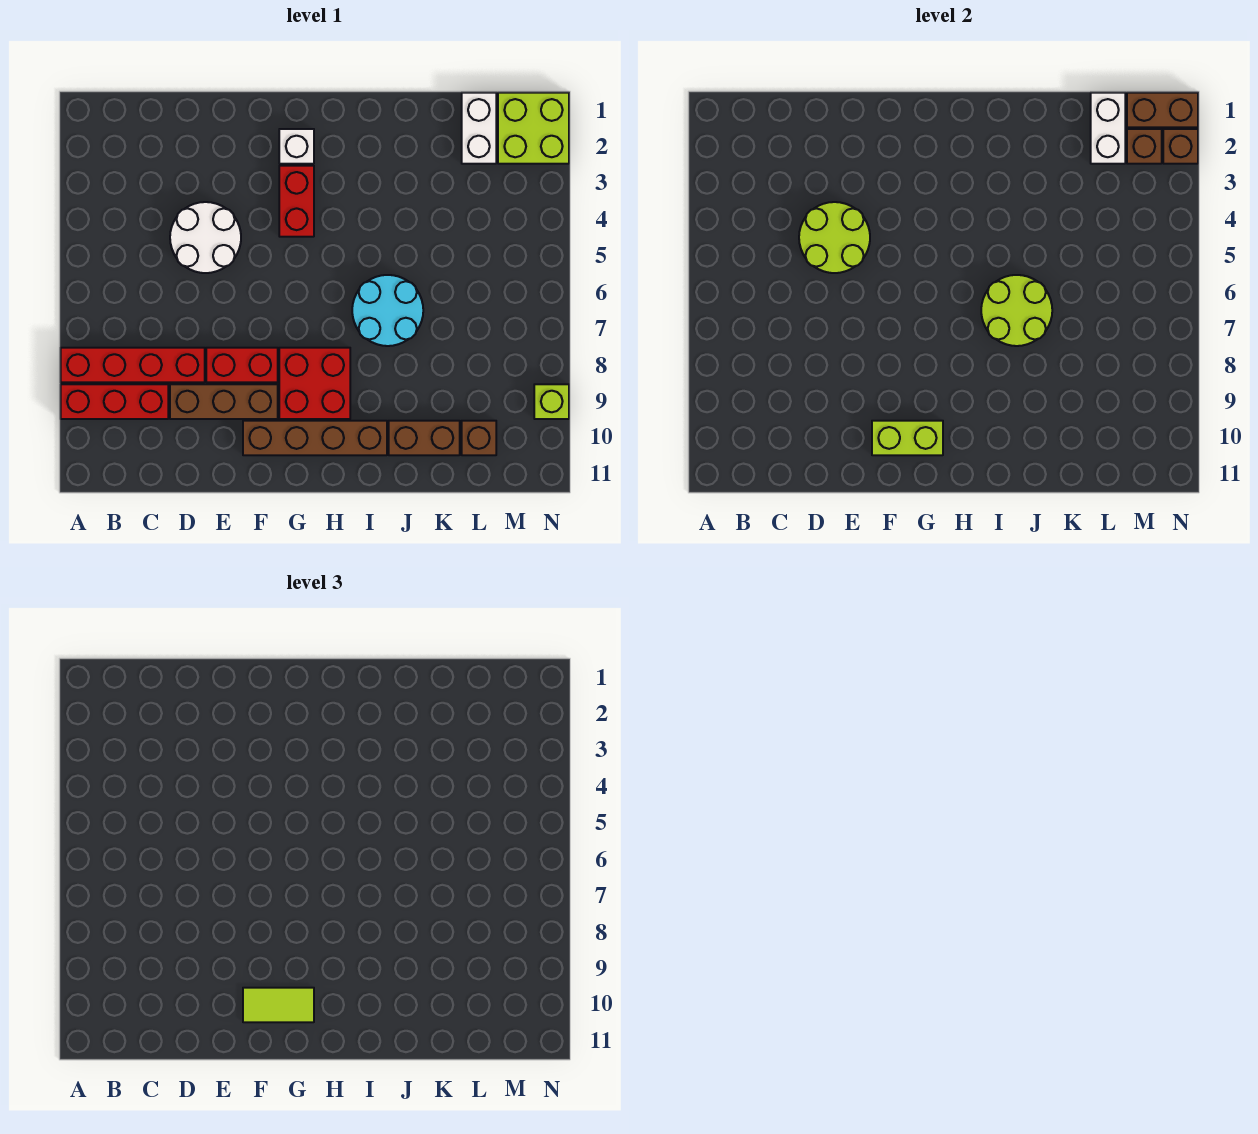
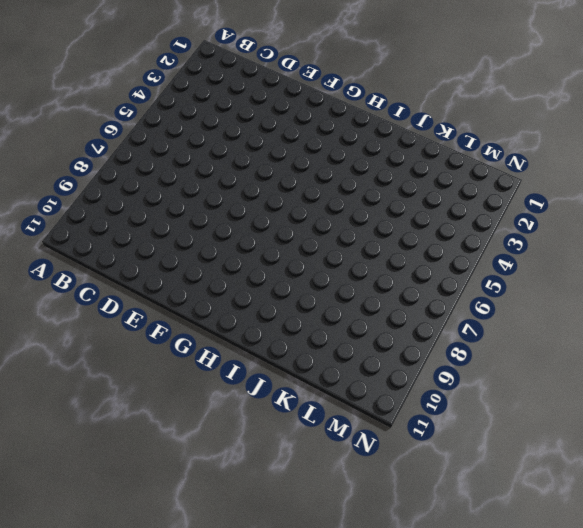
none -> red 1x4 brick [61,348,205,382]
none -> red 1x3 brick [61,384,168,419]
none -> white 2x2 round brick [170,202,241,273]

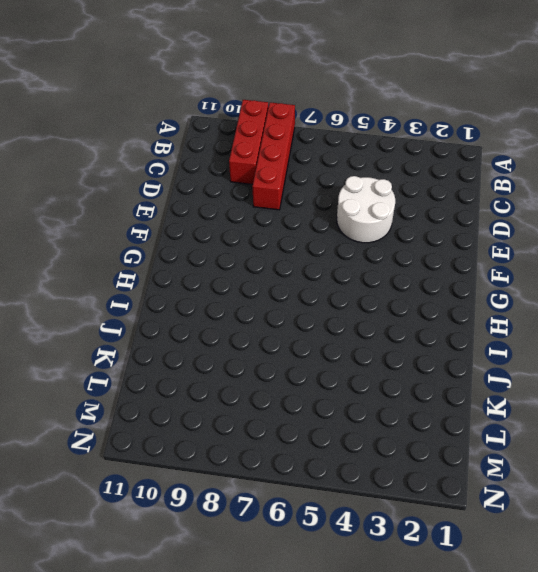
none -> brown 1x3 brick [170,384,278,419]
none -> red 1x2 brick [206,348,278,382]
none -> brown 1x4 brick [243,421,387,455]

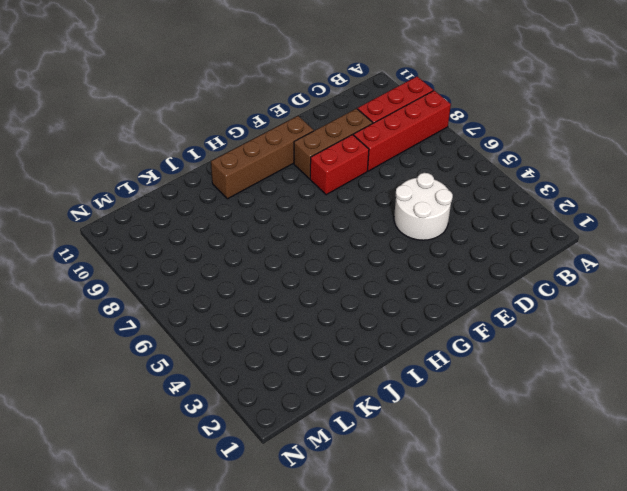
none -> white 1x1 brick [279,129,314,164]
none -> red 1x2 brick [279,166,314,237]
none -> red 2x2 brick [279,348,350,419]

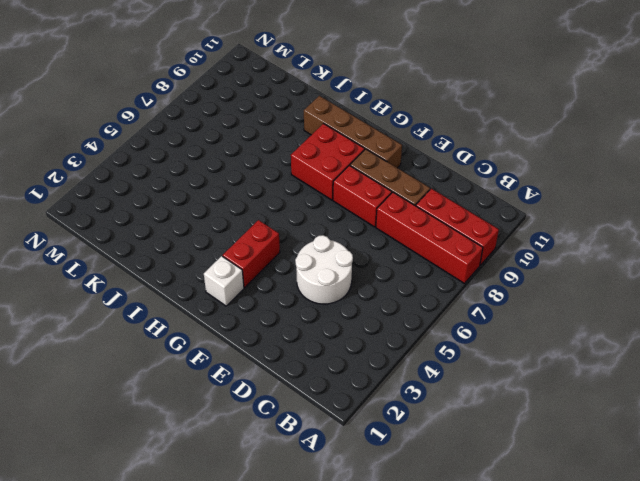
none -> cyan 2x2 round brick [352,275,423,346]
none -> brown 1x2 brick [389,421,460,455]
none -> white 1x2 brick [462,93,496,164]

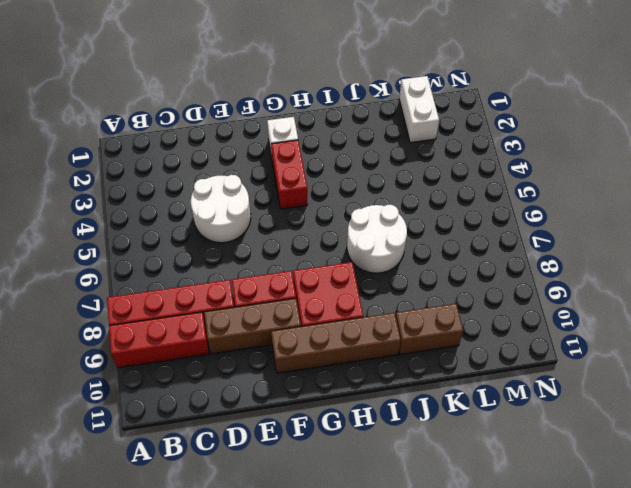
white 2x2 round brick [347,205,407,273] -> cyan 2x2 round brick [352,275,423,346]
none -> brown 1x1 brick [462,421,496,455]
none -> lime 2x2 brick [498,93,569,164]
none -> lime 1x1 brick [534,384,569,419]

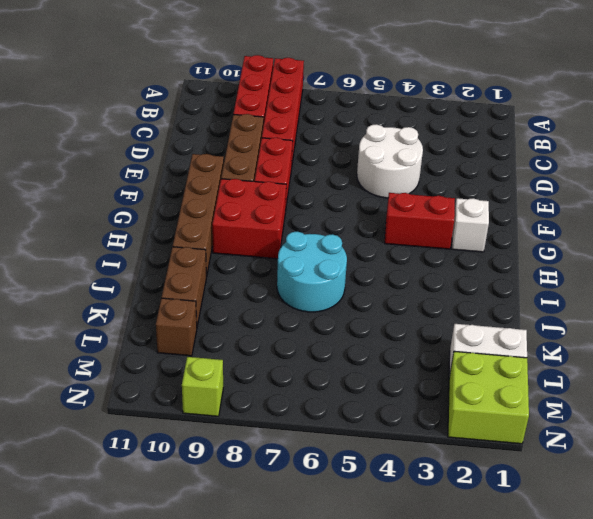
none -> lime 2x2 round brick [799,202,870,273]
none -> lime 1x2 brick [872,421,943,455]
none -> lime 2x2 round brick [981,275,1052,346]

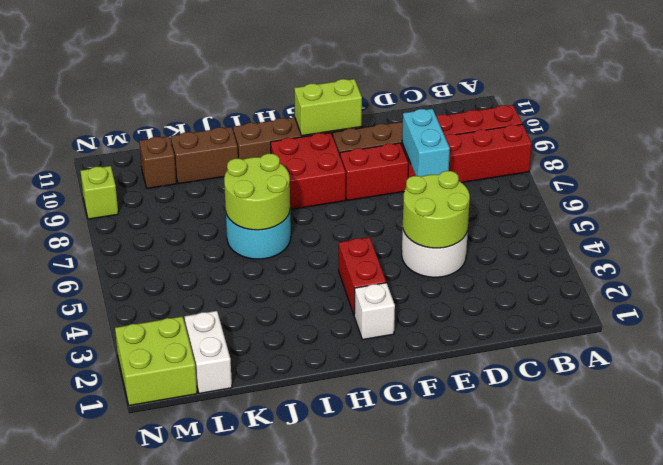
cyan 1x2 brick [402,109,450,177] -> none
none -> white 1x2 brick [1091,93,1125,164]
none -> brown 1x2 brick [1127,93,1198,127]
none -> brown 1x1 brick [1127,129,1162,164]

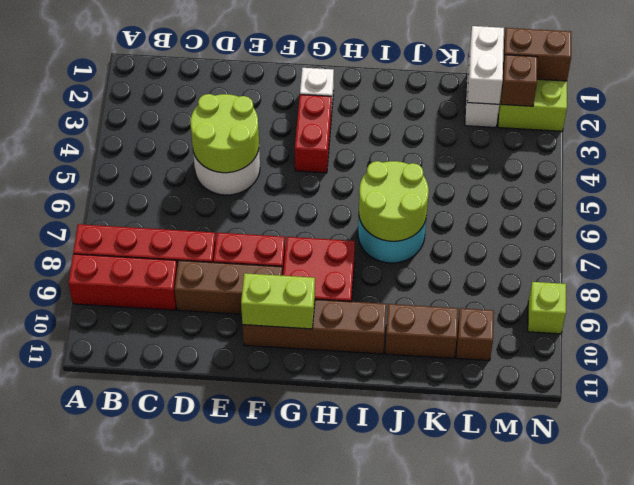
none -> brown 1x1 brick [1163,129,1198,164]
none -> lime 1x2 tile [243,988,314,1022]

